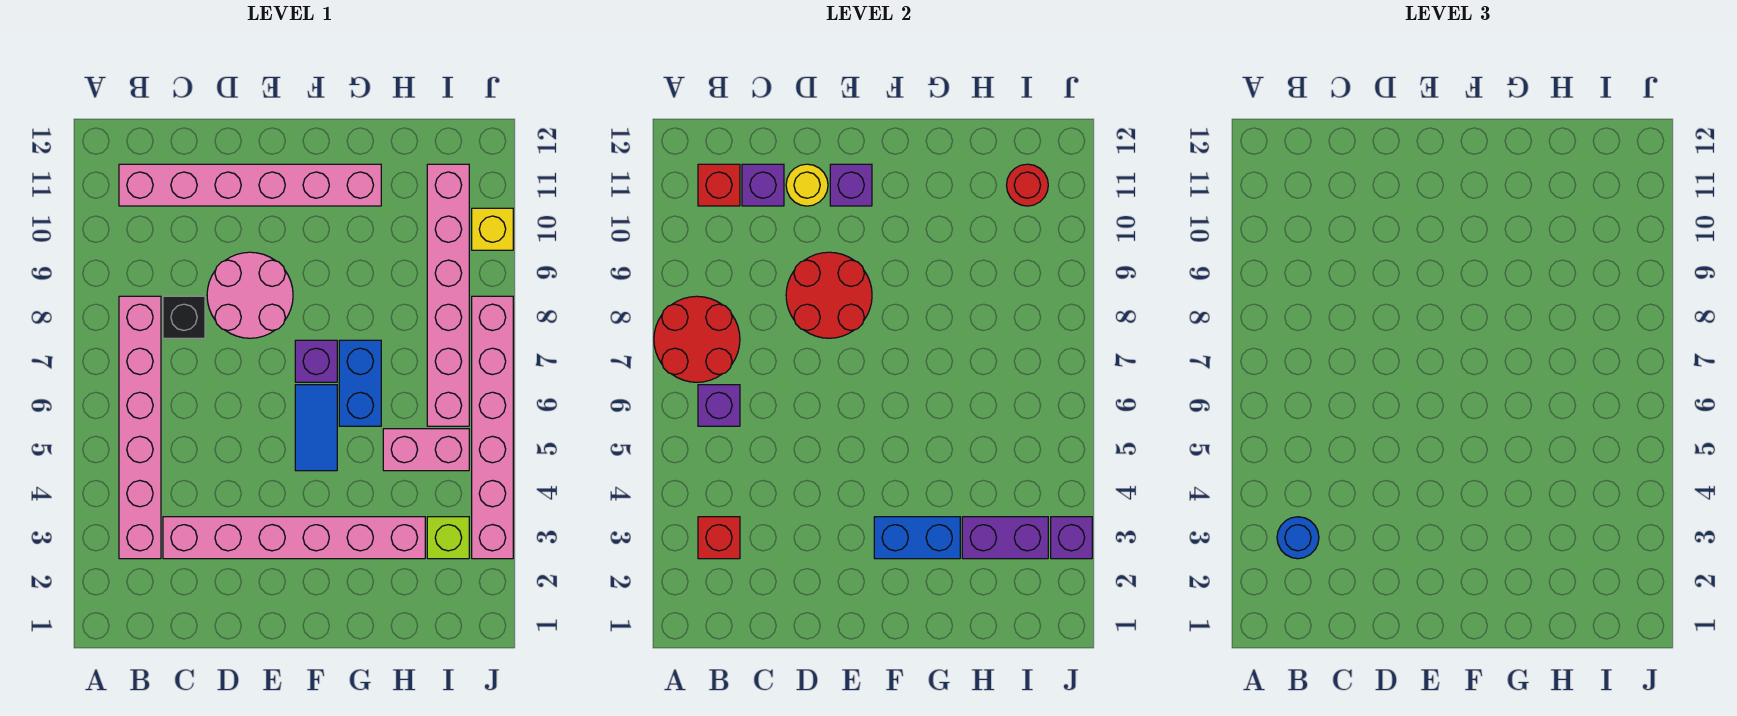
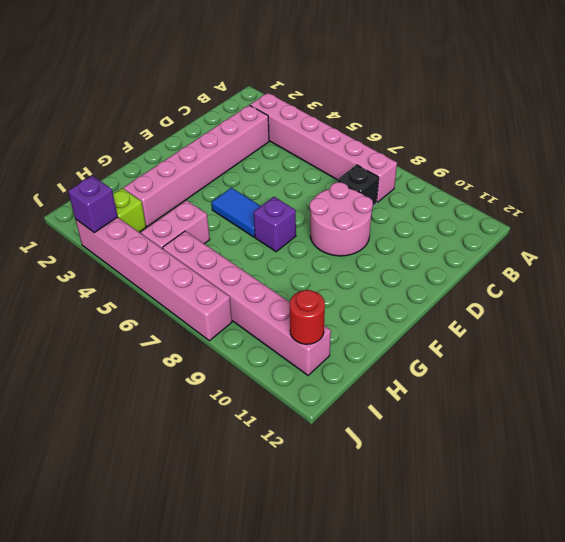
none -> pink 1x6 brick [119,164,381,206]
none -> blue 1x2 brick [339,340,381,426]
none -> yellow 1x1 brick [472,208,513,250]

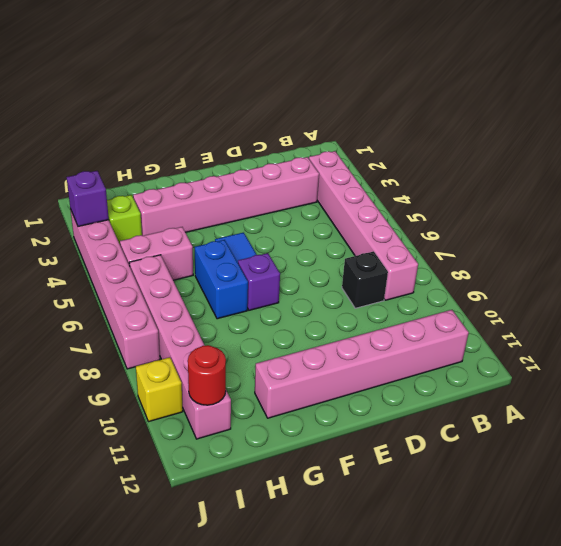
none -> pink 2x2 round brick [207,252,293,338]
none -> red 2x2 round brick [654,296,740,382]
none -> red 1x1 brick [698,517,740,559]

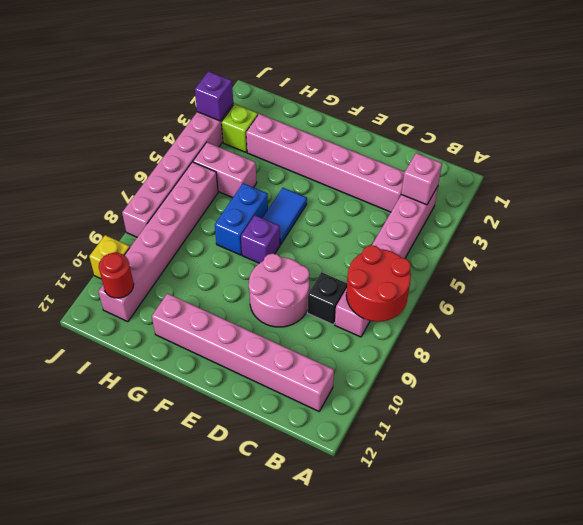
pink 1x1 brick [401,153,442,205] -> red 1x1 brick [698,517,740,559]
none -> purple 1x1 brick [698,385,740,426]
none -> red 1x1 brick [698,164,740,206]
none -> purple 1x1 brick [742,164,784,206]

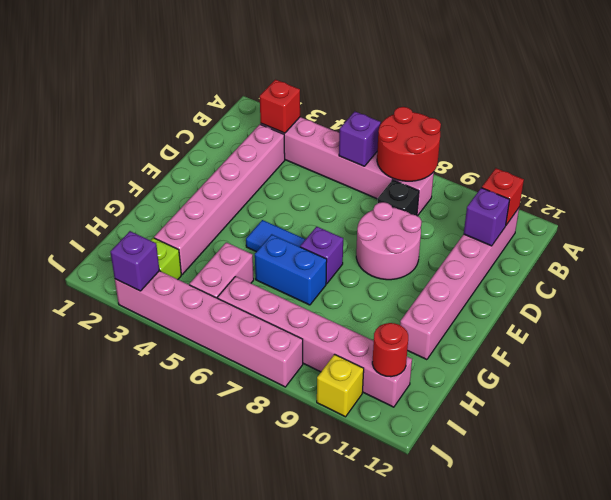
none -> red 2x2 round brick [786,252,872,338]
none -> yellow 1x1 round brick [786,164,828,206]
none -> purple 1x1 brick [830,164,872,206]

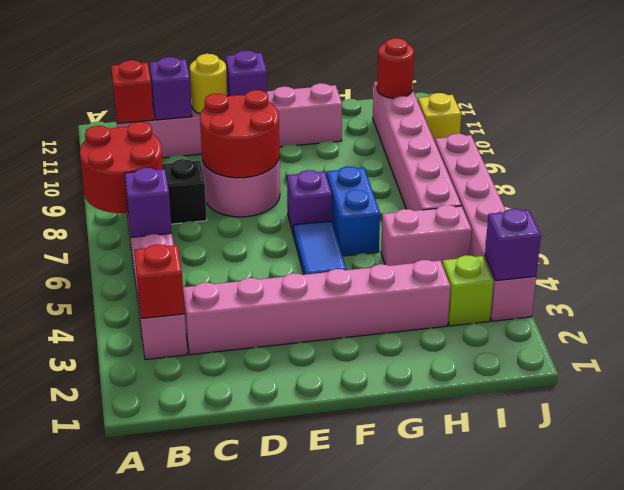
none -> blue 1x2 brick [874,517,960,559]
none -> purple 1x2 brick [962,517,1048,559]
none -> blue 1x1 round brick [1277,517,1319,559]

